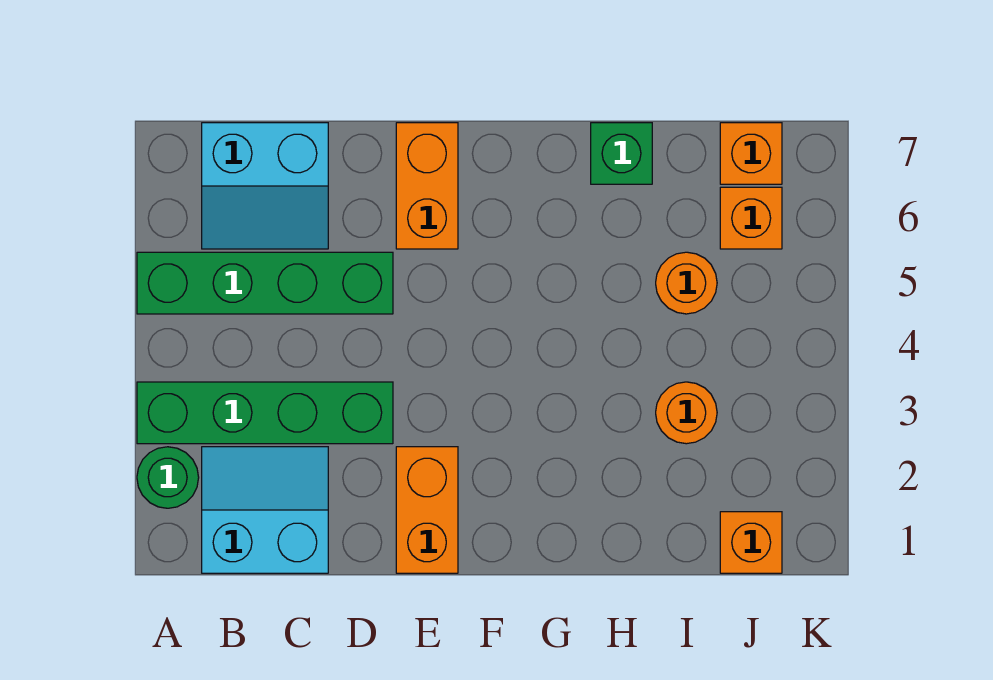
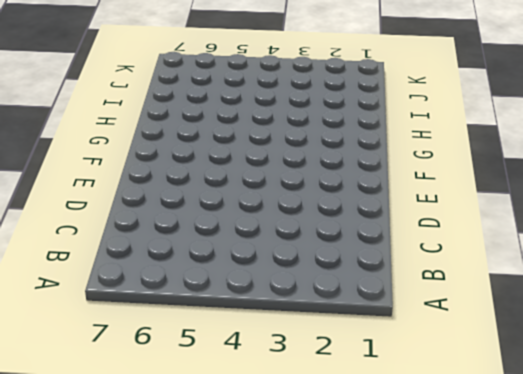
none -> green 1x1 round brick [137,447,199,508]
none -> green 1x4 brick [137,382,393,444]
none -> green 1x4 brick [137,252,393,314]

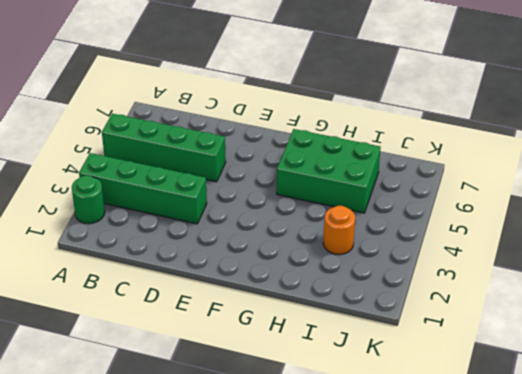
green 2x3 brick [277,129,381,213] -> orange 1x1 round brick [656,252,717,314]
none -> cyan 2x2 slope [202,447,328,573]
none -> cyan 2x2 slope [202,123,328,249]
none -> orange 1x2 brick [396,447,458,573]

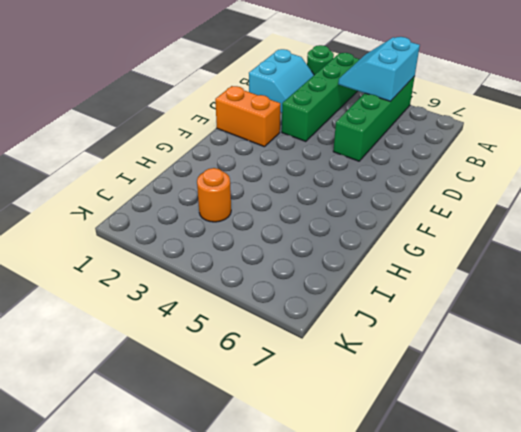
cyan 2x2 slope [338,37,420,101] -> cyan 2x2 slope moved to [202,123,328,249]
none -> orange 1x2 brick [396,123,458,249]
none -> green 1x1 brick [591,123,652,184]
none -> orange 1x1 round brick [656,252,717,314]

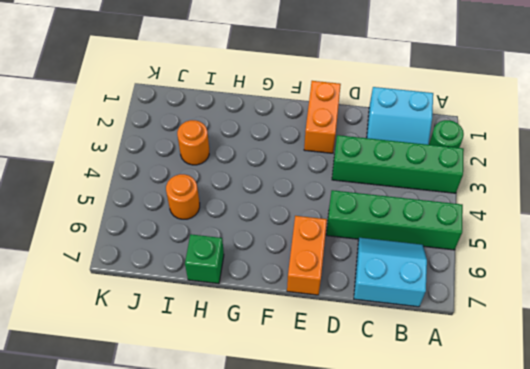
none -> orange 1x1 brick [720,512,782,573]
none -> orange 1x1 brick [720,187,782,249]
none -> orange 1x1 brick [720,123,782,184]

